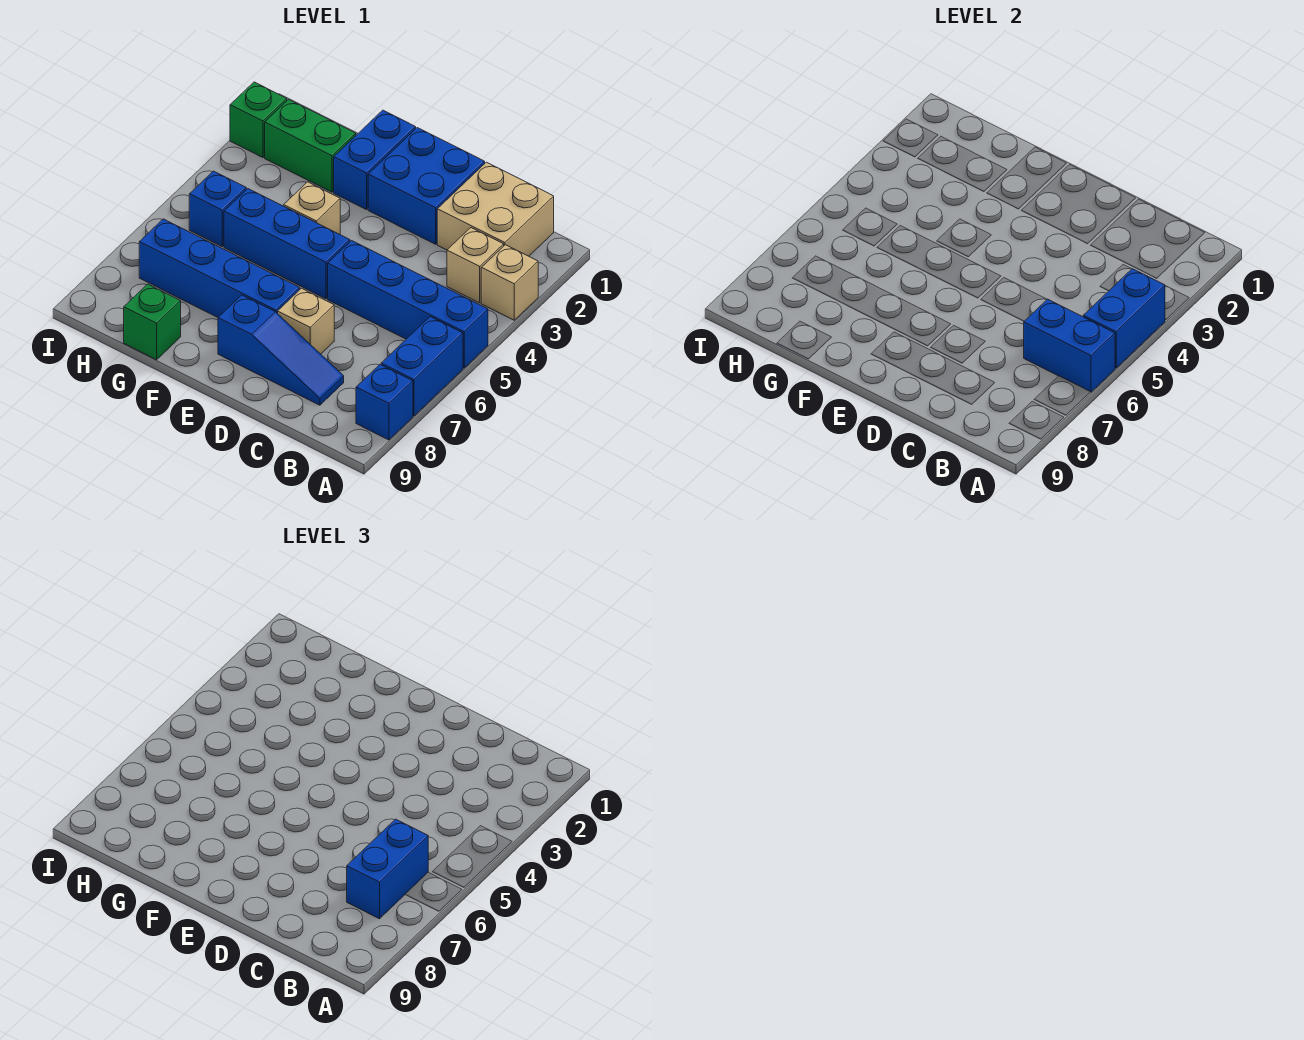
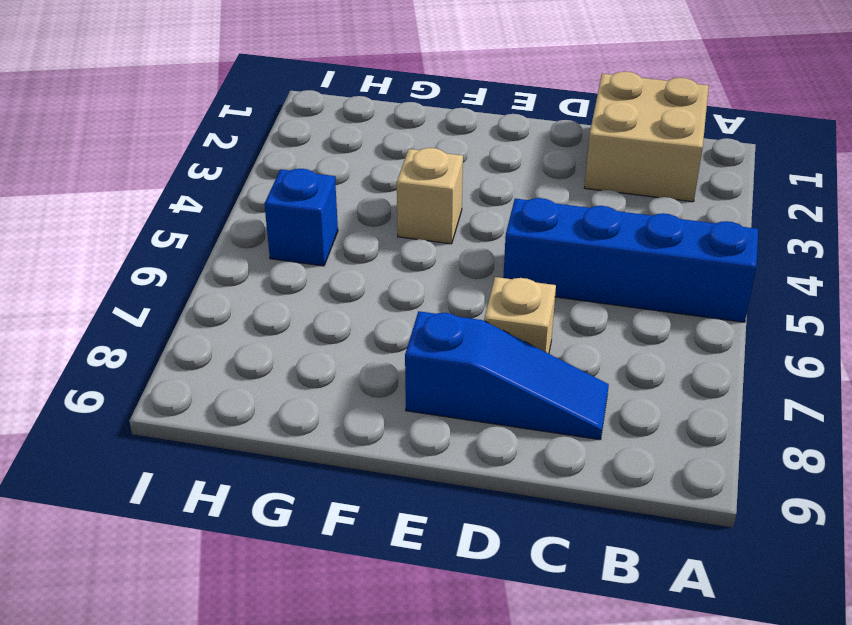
none -> tan 1x1 brick [481,245,538,320]
none -> blue 1x2 brick [381,317,463,416]
none -> blue 1x1 brick [356,365,413,440]

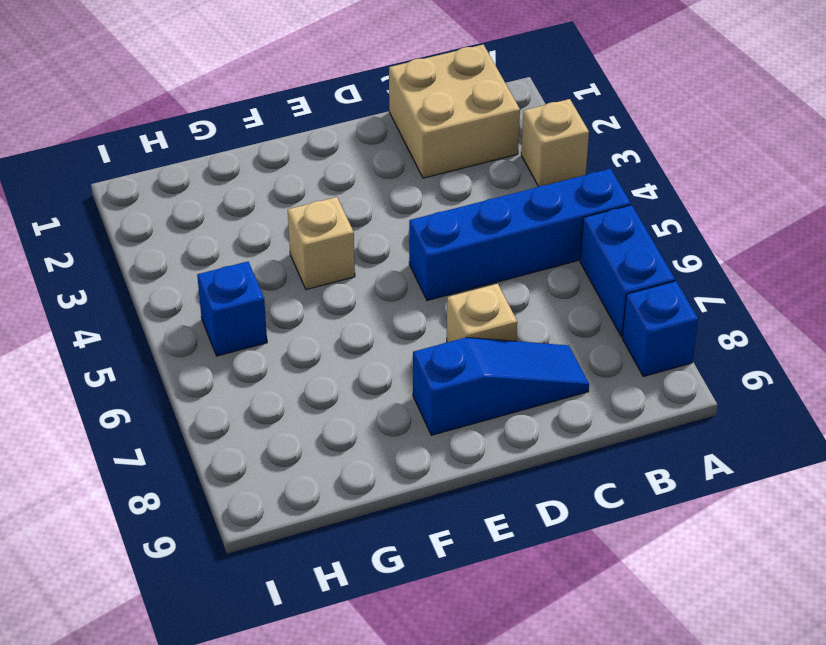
none -> tan 1x1 brick [447,228,504,303]
none -> blue 2x2 brick [368,128,485,244]
none -> blue 1x3 brick [224,189,350,299]

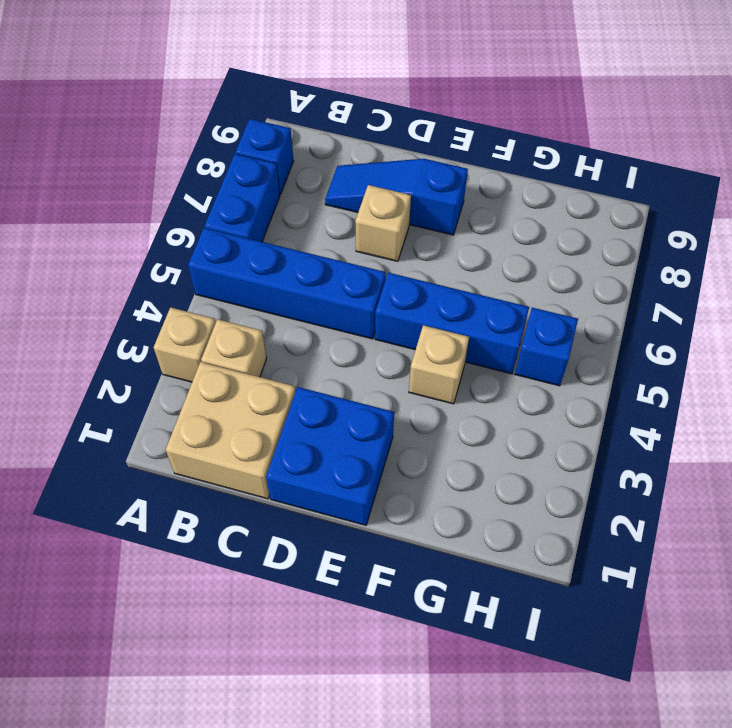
none -> blue 1x4 brick [139,219,300,317]
none -> blue 1x2 brick [334,110,416,210]
none -> green 1x2 brick [265,99,356,192]

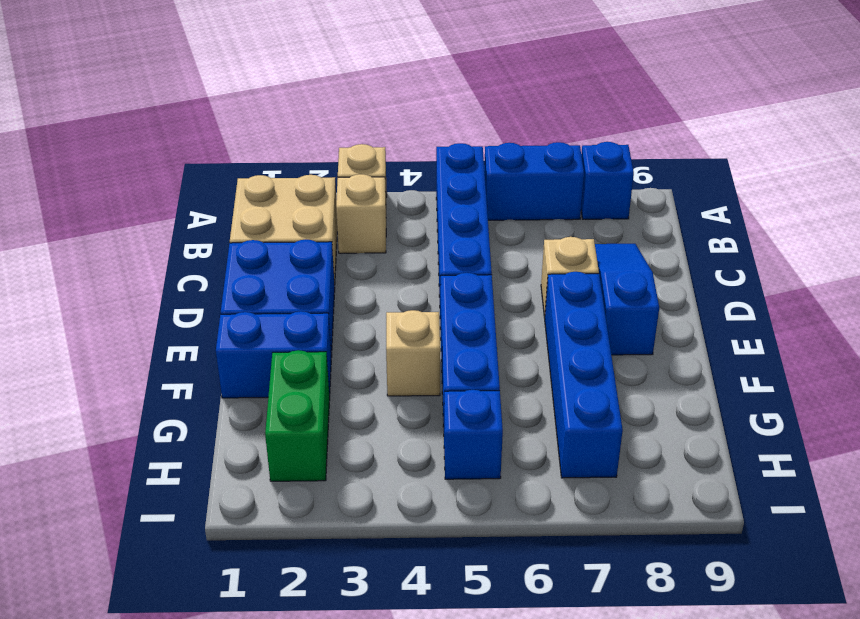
none -> green 1x1 brick [124,284,181,360]
none -> green 1x1 brick [230,82,287,158]
none -> blue 1x2 brick [1083,269,1165,368]

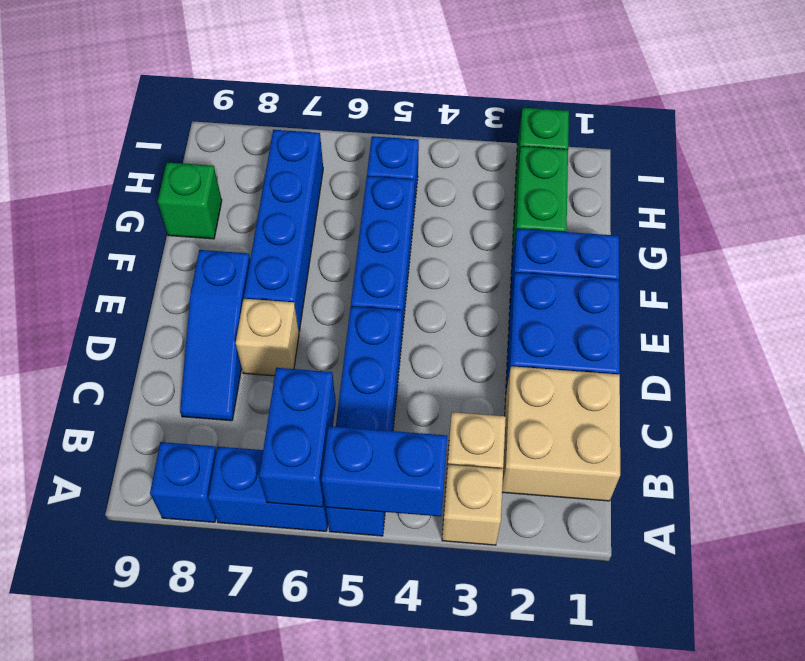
none -> tan 1x1 brick [284,182,340,234]
none -> blue 1x2 brick [347,819,428,919]

